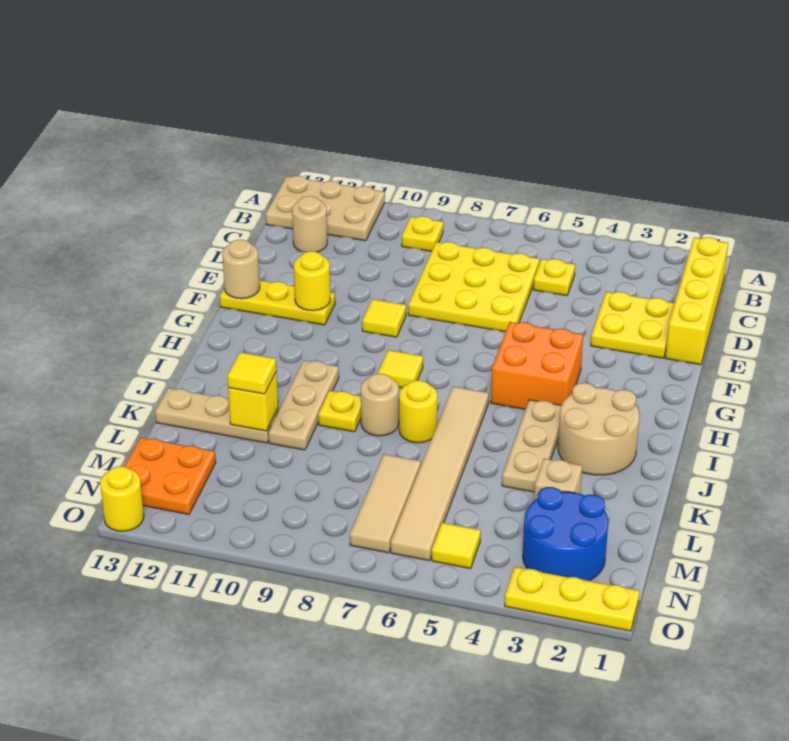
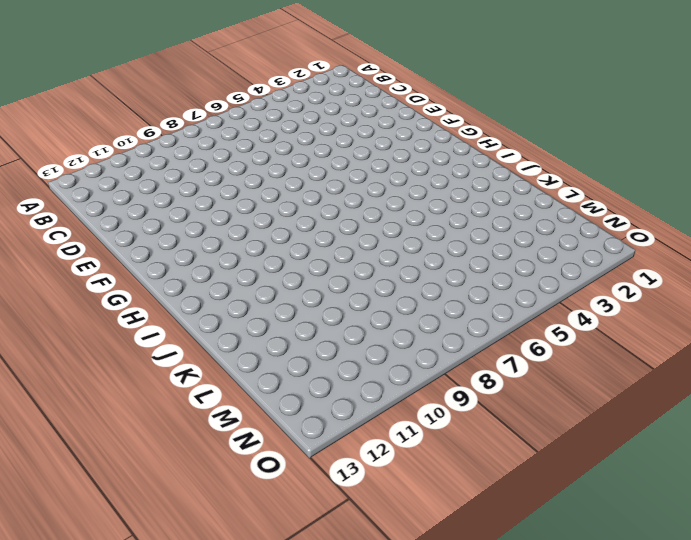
none -> tan 2x3 plate [266,176,385,241]
none -> yellow 1x4 brick [665,237,728,365]
none -> yellow 1x1 plate [402,216,443,251]
none -> yellow 1x1 plate [533,259,575,296]

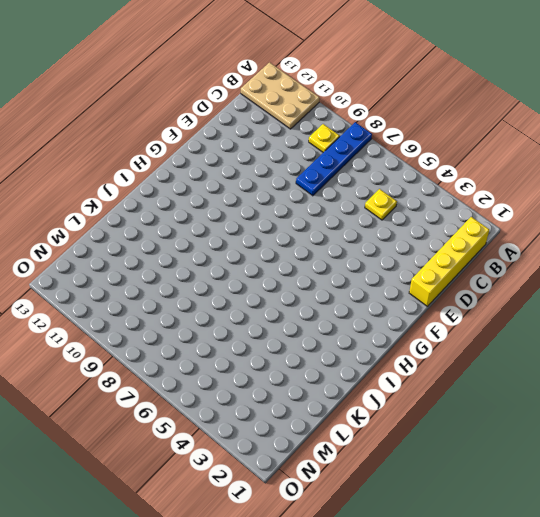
blue 1x4 plate [296,122,372,196] -> yellow 3x3 plate [408,242,540,332]
none -> tan 1x1 round brick [292,196,327,252]
none -> yellow 2x2 plate [591,292,675,358]
none -> yellow 1x1 tile [362,299,406,337]
none -> yellow 1x3 plate [220,280,335,325]

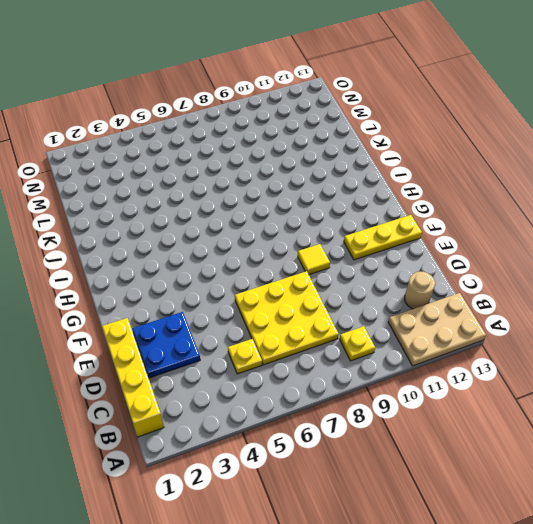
blue 2x2 plate [132,312,200,378] -> yellow 2x2 plate [591,292,675,358]
none -> orange 2x2 brick [491,322,583,409]
none -> yellow 1x1 tile [378,350,423,388]
none -> tan 2x2 round brick [558,383,640,475]
none -> tan 1x3 plate [502,400,561,492]

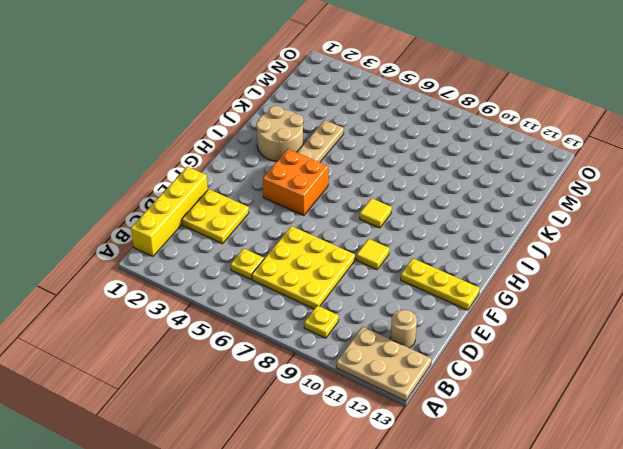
none -> tan 1x6 tile [391,386,489,561]
none -> tan 1x3 plate [268,360,339,450]
none -> yellow 1x1 round brick [399,380,437,443]
none -> tan 1x1 round brick [361,374,399,436]

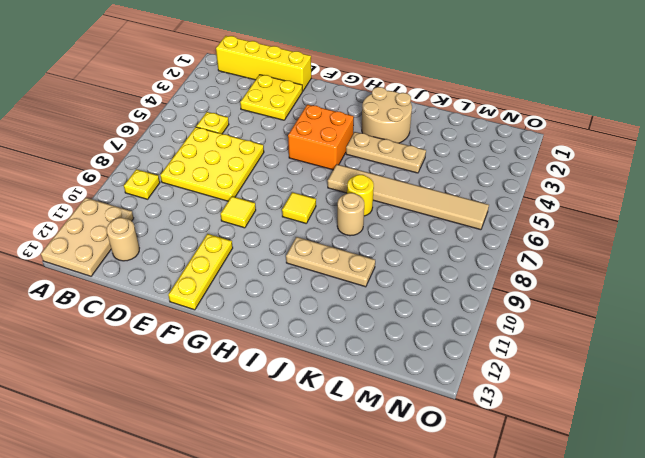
none -> yellow 1x1 plate [318,391,361,432]
none -> tan 1x3 plate [155,388,278,443]
none -> tan 1x1 brick [534,458,582,500]
none -> tan 1x3 tile [350,454,421,553]

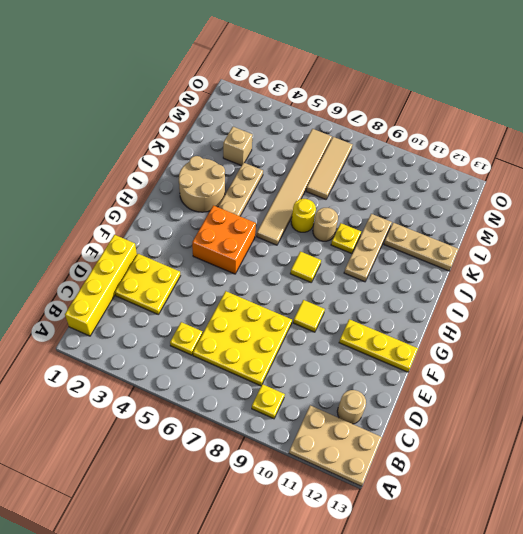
none -> blue 2x2 round brick [523,487,608,581]
none -> orange 2x2 plate [124,437,216,514]
none -> yellow 1x1 tile [432,523,481,569]
none -> yellow 1x3 plate [505,567,640,631]

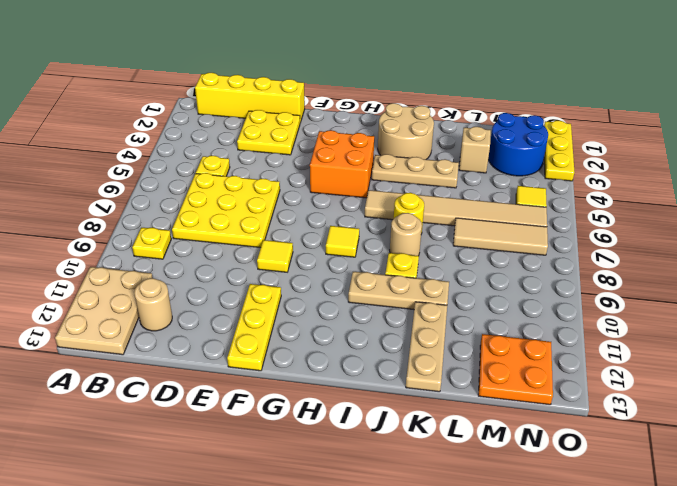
none -> yellow 1x1 round brick [100,466,144,531]
none -> yellow 1x1 round brick [294,251,330,311]
none -> tan 1x1 round brick [222,240,260,299]
none -> yellow 1x1 brick [228,371,278,431]

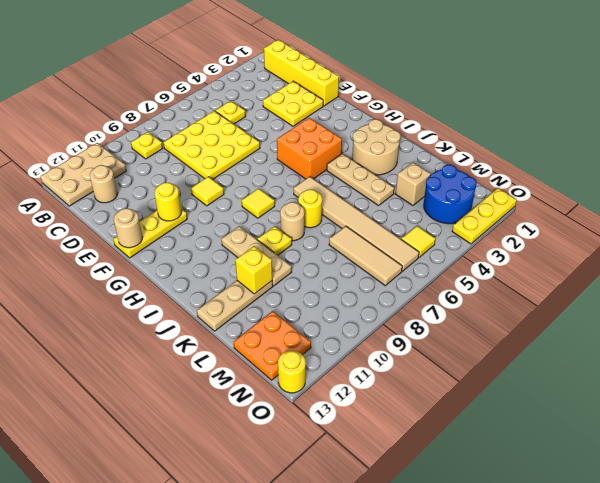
none -> yellow 1x1 tile [227,352,277,394]

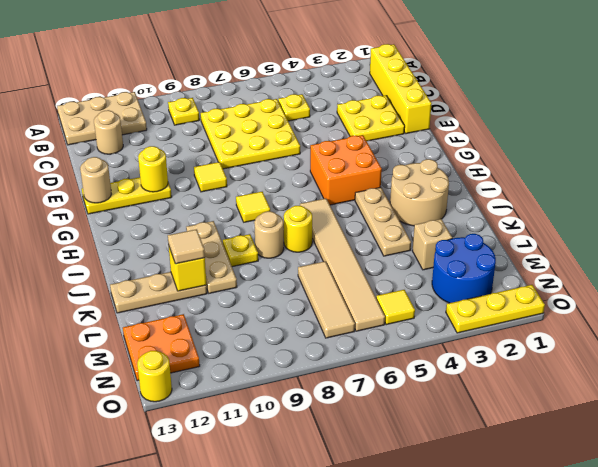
tan 1x1 tile [168,229,205,264] -> yellow 1x1 tile [227,352,277,394]

